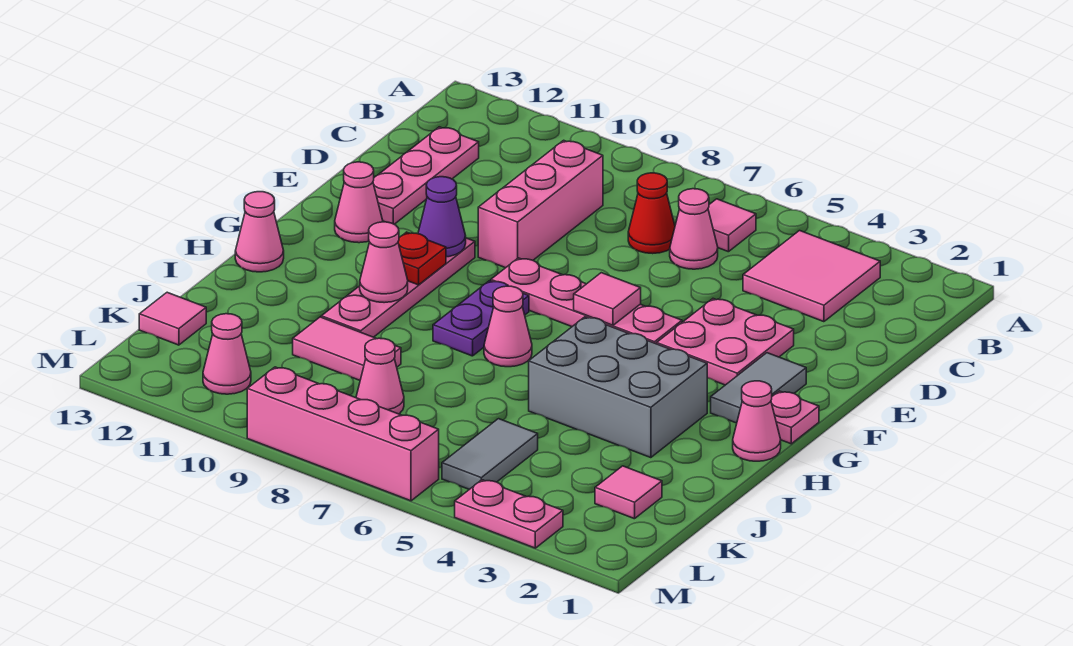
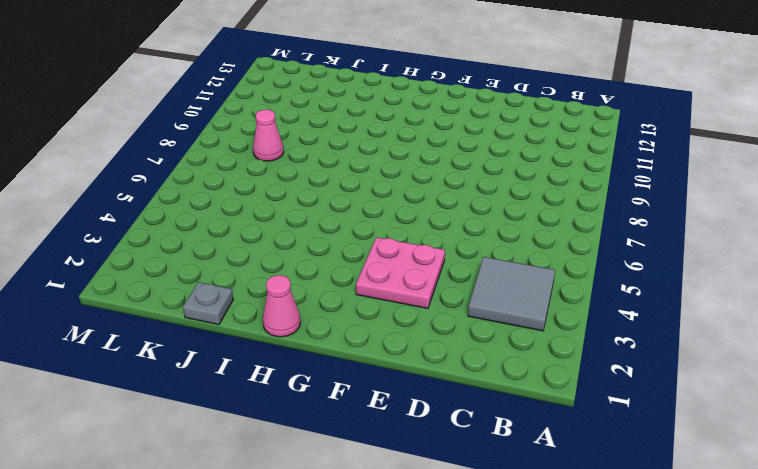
grey 2x2 tile [468,257,555,331] -> pink 2x2 tile [743,231,880,322]
grey 1x1 plate [183,282,233,325] -> none
none -> pink 1x1 tile [708,199,756,252]
none -> pink 1x1 cone [670,189,718,269]
none -> red 1x1 cone [628,173,675,254]

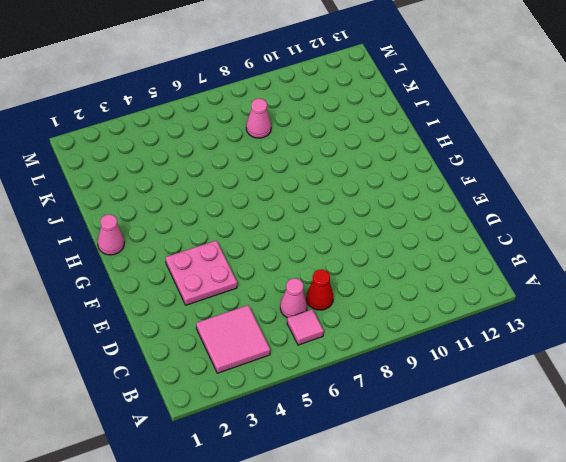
none -> pink 1x3 brick [478,140,603,268]
none -> pink 1x3 plate [373,127,479,224]
none -> grey 1x2 tile [711,353,806,423]

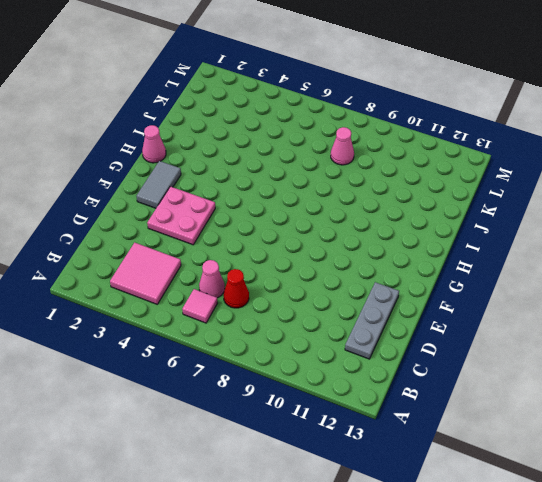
grey 1x3 plate [345,282,399,359] -> pink 1x3 plate [373,127,479,224]
none -> pink 1x3 brick [478,140,603,268]
none -> pink 1x4 plate [491,258,682,344]
none -> pink 1x4 plate [321,238,475,337]

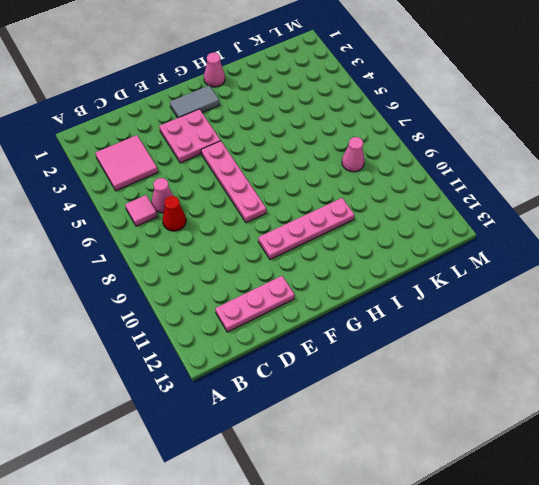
none -> pink 1x3 brick [478,140,603,268]
none -> pink 1x1 cone [335,162,383,243]
none -> pink 1x1 plate [771,391,819,444]

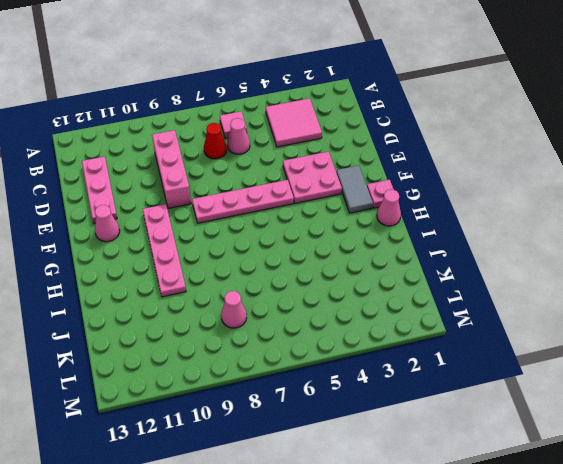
none -> purple 1x2 plate [433,281,529,356]
none -> grey 2x3 brick [529,317,707,458]
none -> pink 1x1 cone [484,286,532,367]

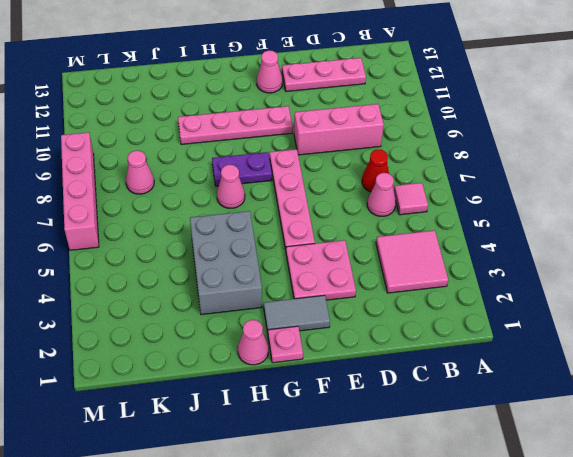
none -> pink 1x1 cone [235,192,284,272]
none -> pink 1x2 tile [293,317,401,380]
none -> pink 1x1 tile [595,466,662,519]

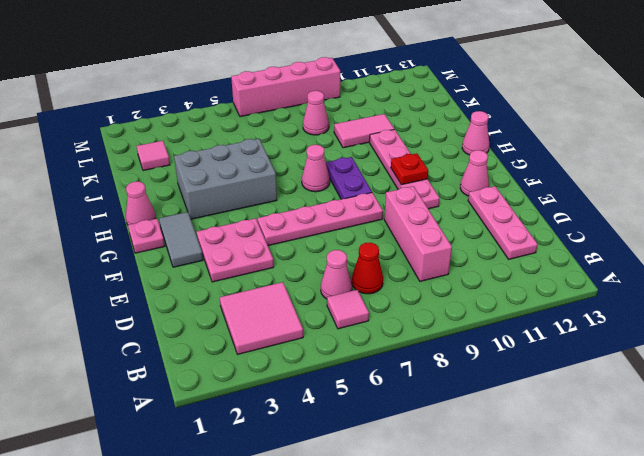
none -> grey 1x2 tile [442,419,538,489]
none -> pink 1x1 tile [139,292,206,345]
none -> pink 1x1 cone [203,314,251,394]

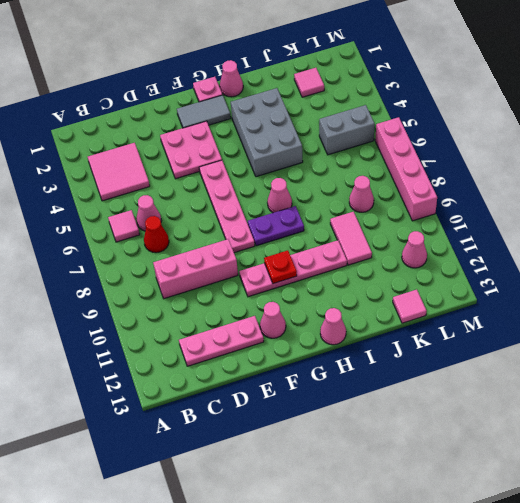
grey 1x2 brick [319,105,375,155] -> grey 1x2 tile [442,419,538,489]
none -> pink 1x2 plate [455,480,563,548]
none -> pink 1x1 tile [574,273,641,325]
none -> purple 1x1 cone [418,177,466,257]

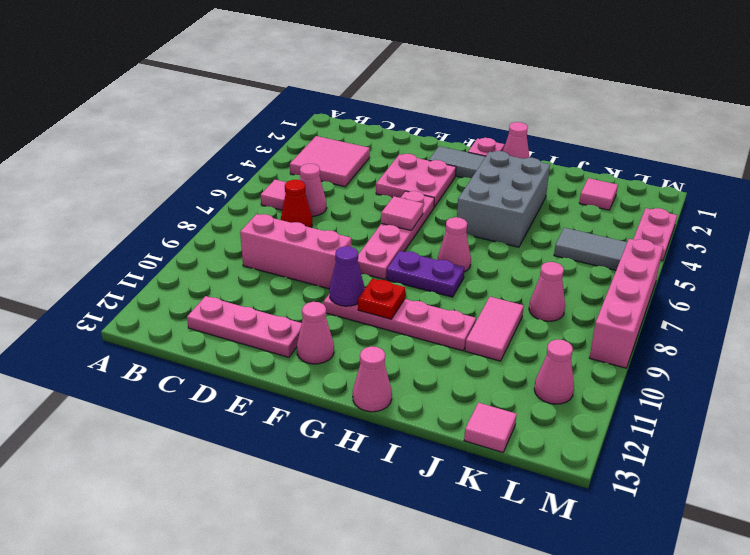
none -> pink 1x1 cone [360,222,408,303]

